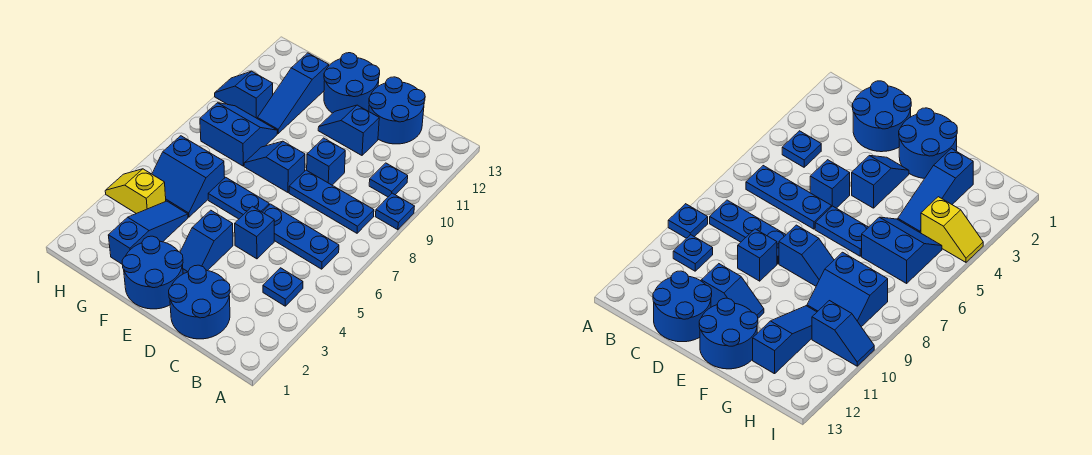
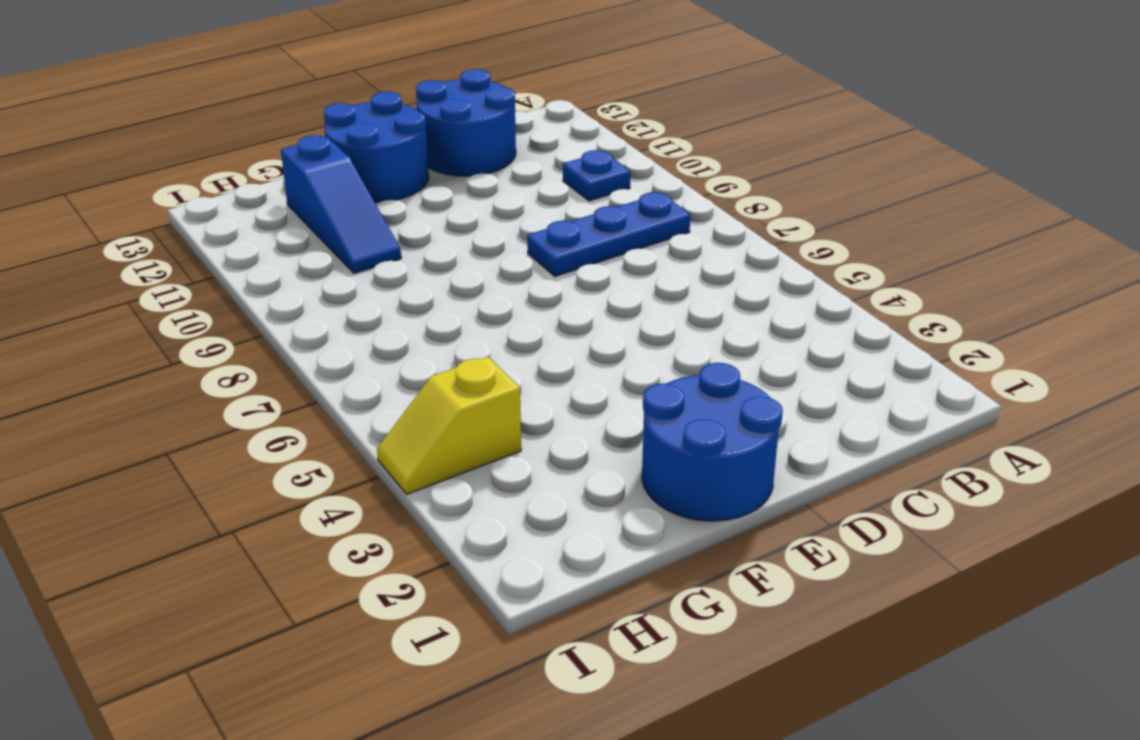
none -> blue 1x1 plate [375,193,415,230]
none -> blue 1x1 plate [263,268,303,306]
none -> blue 1x3 plate [263,204,339,269]

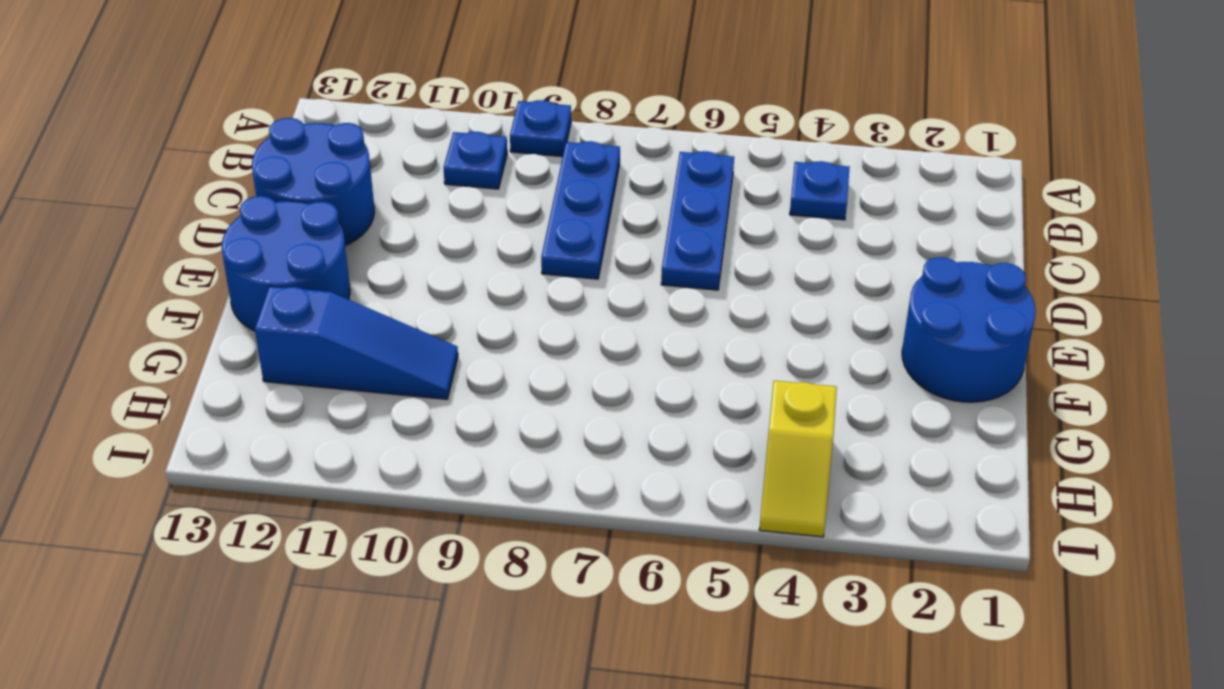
none -> blue 2x2 round brick [169,265,230,339]
none -> blue 1x1 brick [235,206,274,259]
none -> blue 1x1 brick [307,138,345,185]

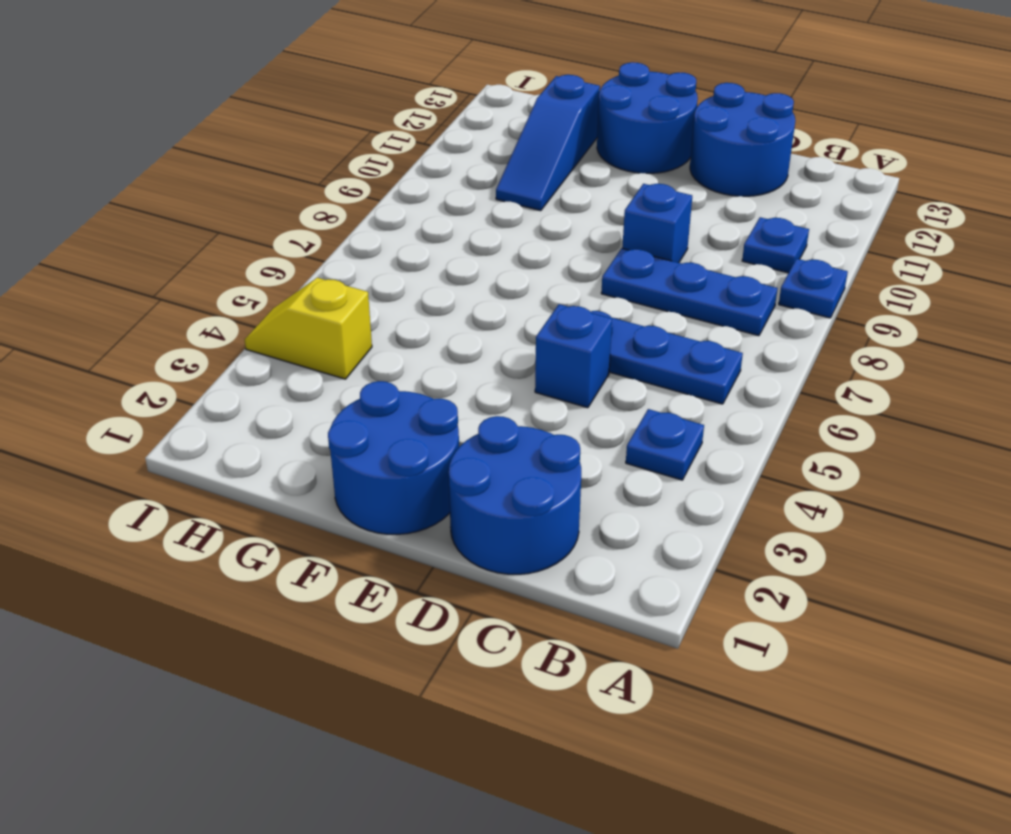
none -> blue 1x2 slope [318,105,379,155]
none -> blue 1x2 slope [180,210,233,273]
none -> blue 1x2 plate [208,177,269,219]

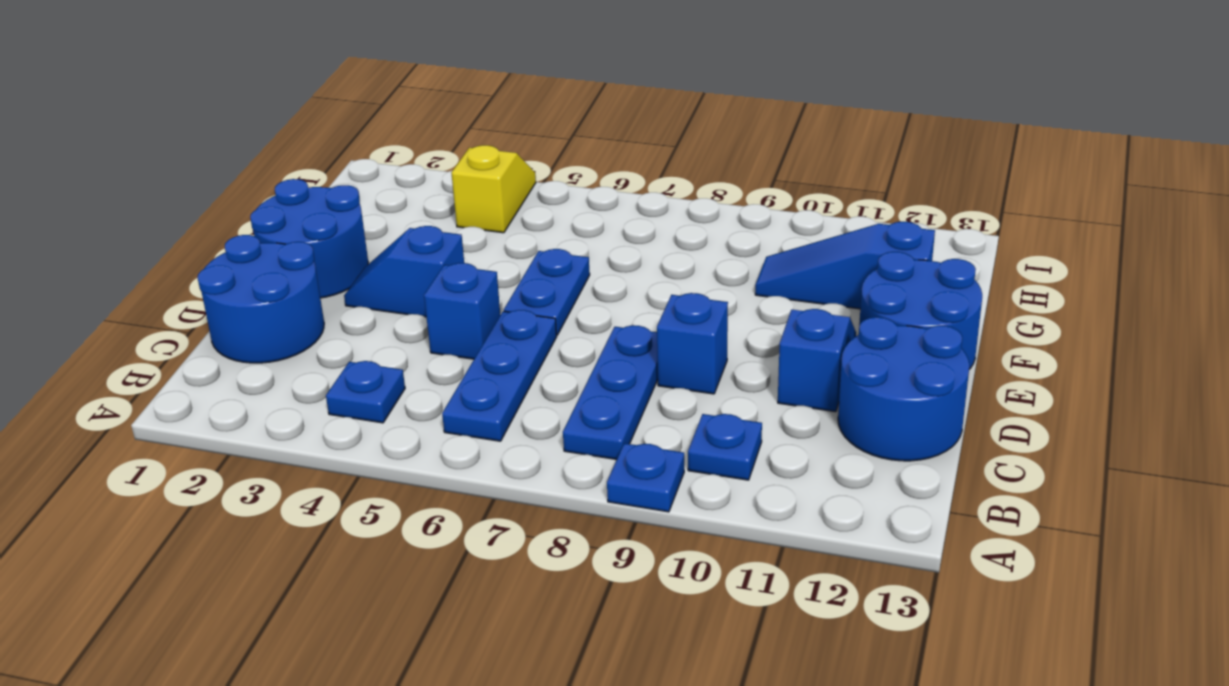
none -> blue 1x2 slope [244,141,305,192]
none -> blue 1x3 slope [108,201,188,264]
none -> blue 2x2 slope [152,136,225,217]

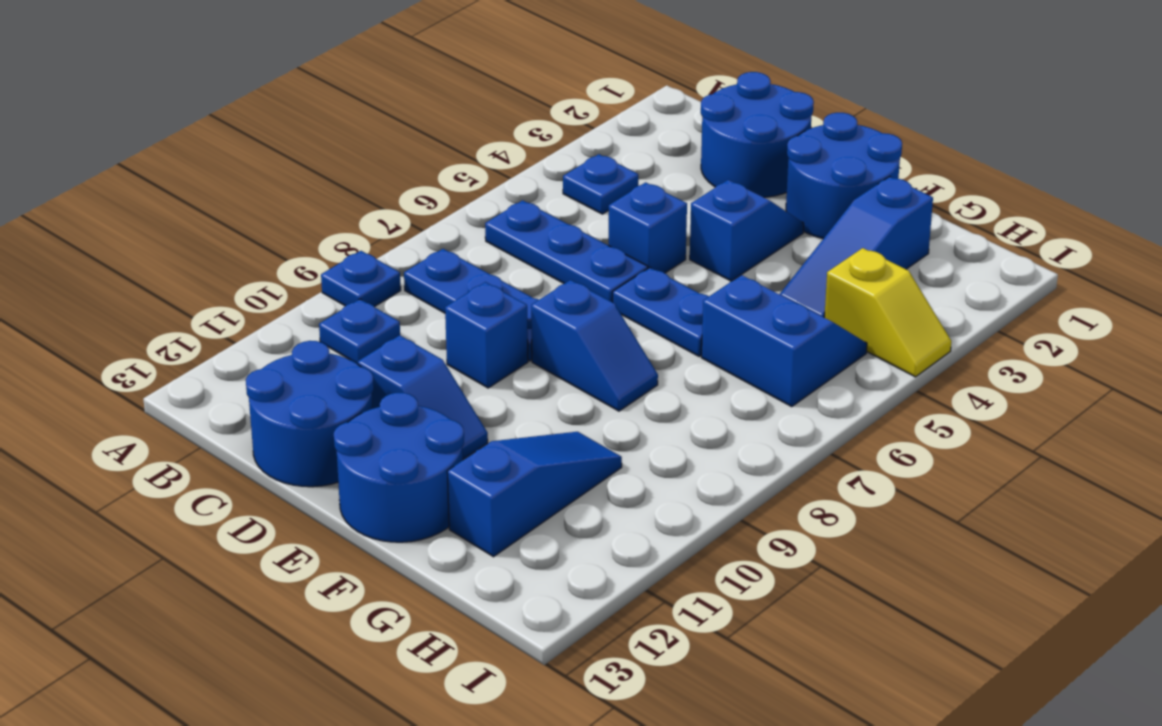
none -> blue 2x2 slope [200,103,278,166]
none -> blue 1x2 slope [215,71,273,119]

